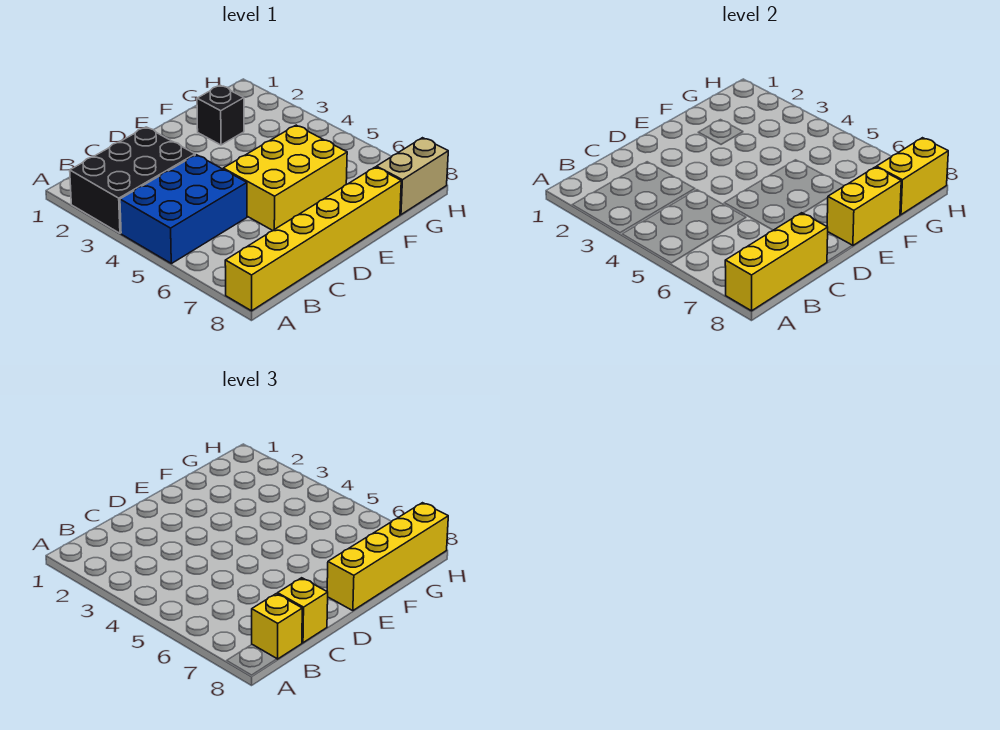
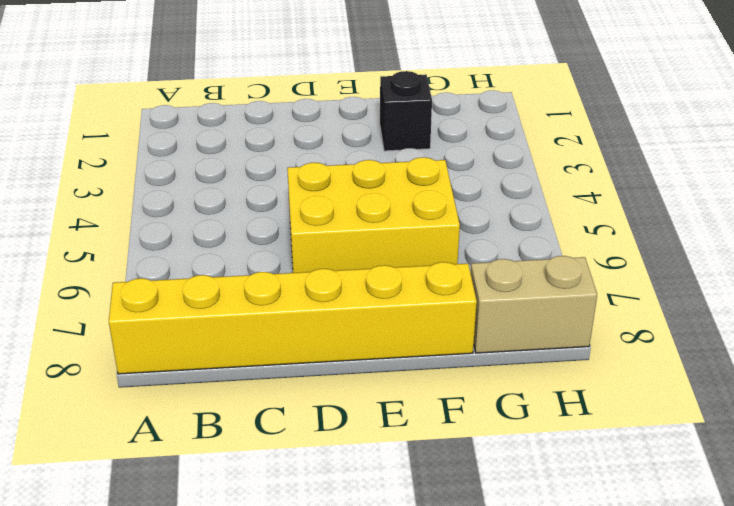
none -> black 2x3 brick [70,127,195,233]
none -> blue 2x3 brick [120,155,247,264]
none -> yellow 1x3 brick [725,213,828,311]

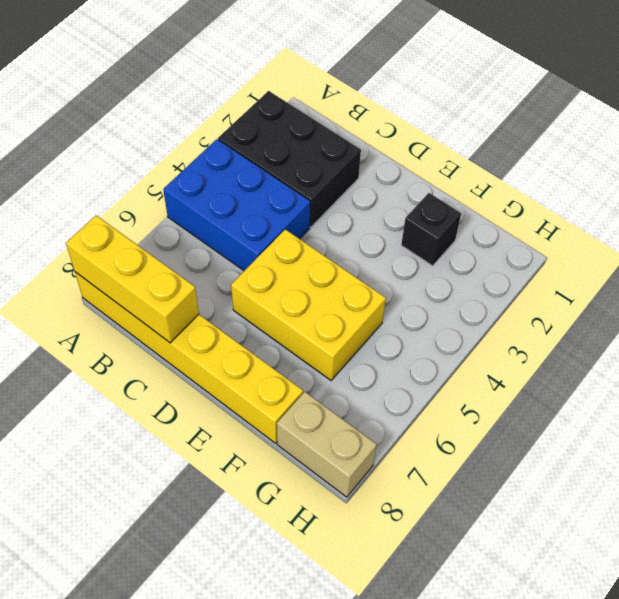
none -> yellow 1x2 brick [827,167,901,246]
none -> yellow 1x2 brick [877,138,948,215]
none -> yellow 1x1 brick [252,594,302,659]

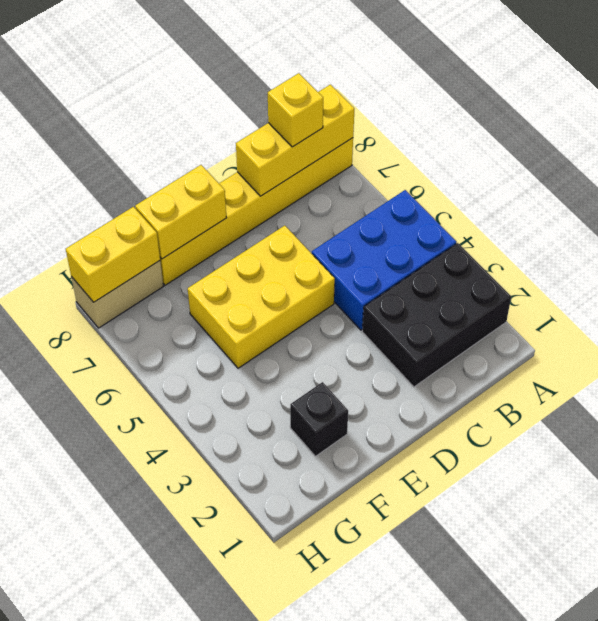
none -> yellow 1x1 brick [278,578,328,643]
none -> yellow 1x4 brick [327,503,448,611]

